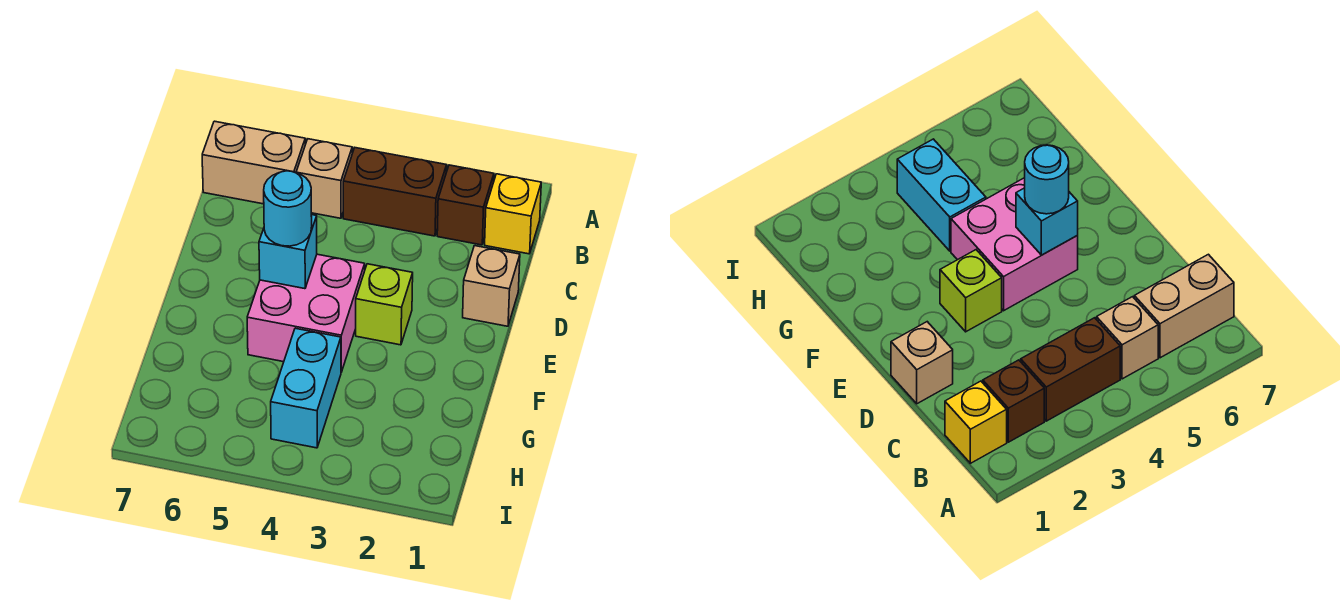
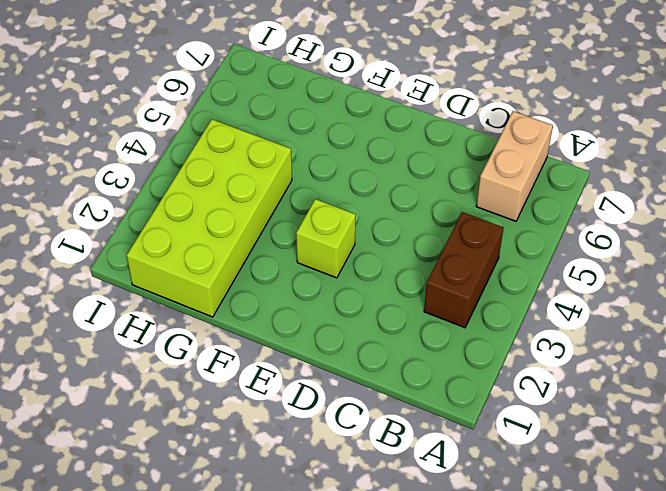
lime 2x4 brick [127,119,292,317] -> cyan 1x2 brick [271,328,341,448]
none -> yellow 1x1 brick [485,174,541,254]
none -> brown 1x1 brick [437,165,494,245]

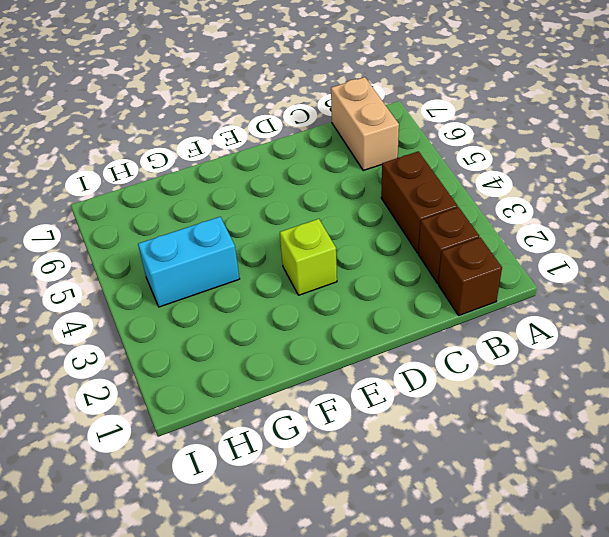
brown 1x1 brick [439,238,502,315] -> yellow 1x1 brick [485,174,541,254]
none -> tan 1x1 brick [296,139,352,218]
none -> tan 1x1 brick [463,246,520,326]

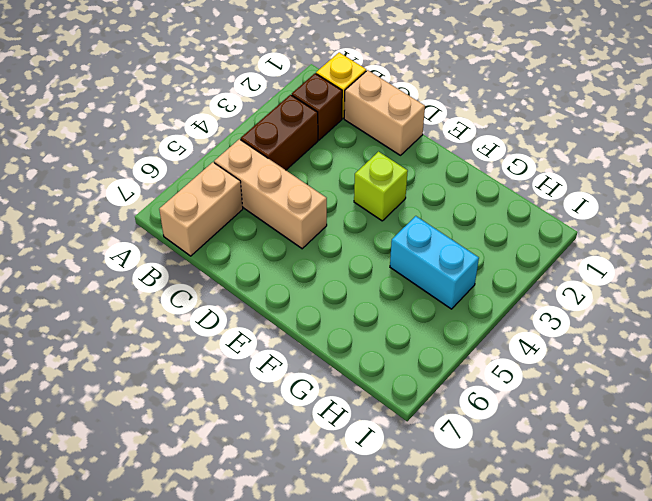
tan 1x3 brick [214,139,327,249] -> tan 1x1 brick [296,139,352,218]
tan 1x2 brick [344,70,425,155] -> tan 1x1 brick [463,246,520,326]
none -> pink 2x2 brick [247,254,365,372]
none -> cyan 1x1 brick [259,215,317,289]

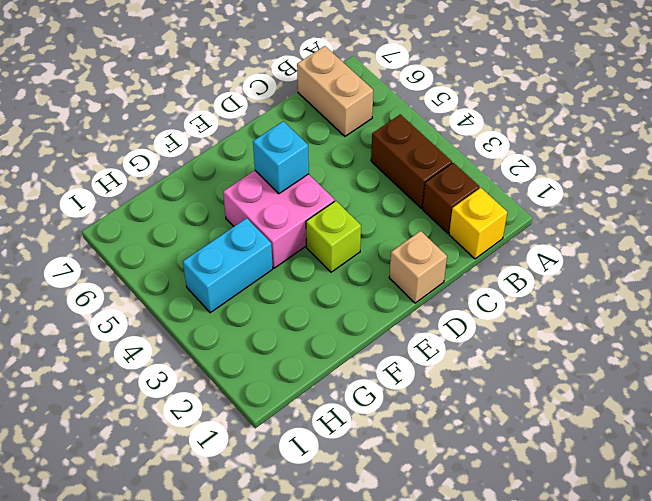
none -> tan 1x1 brick [296,139,352,218]
none -> cyan 1x1 round brick [264,171,312,246]

